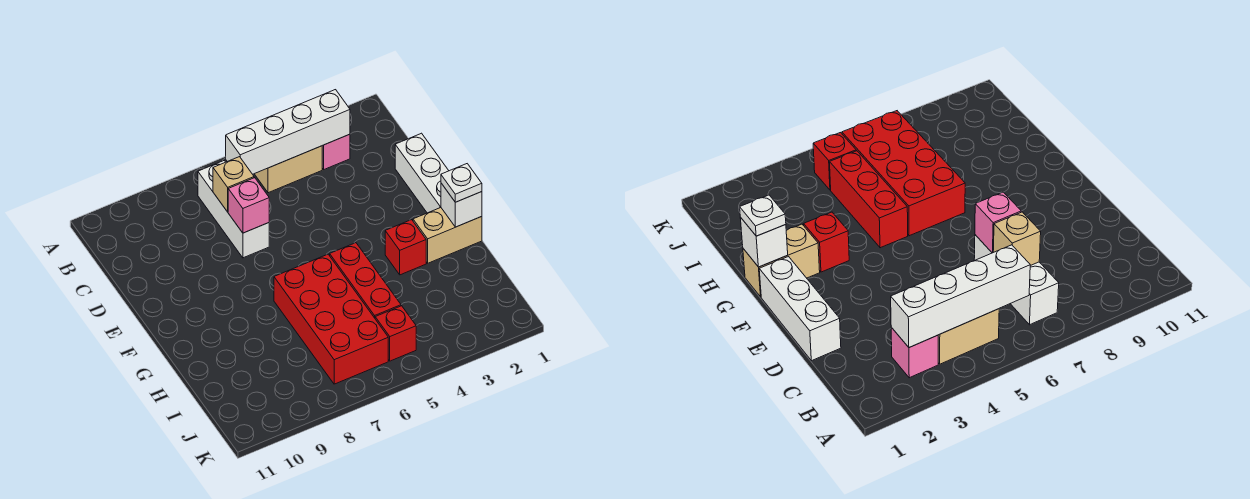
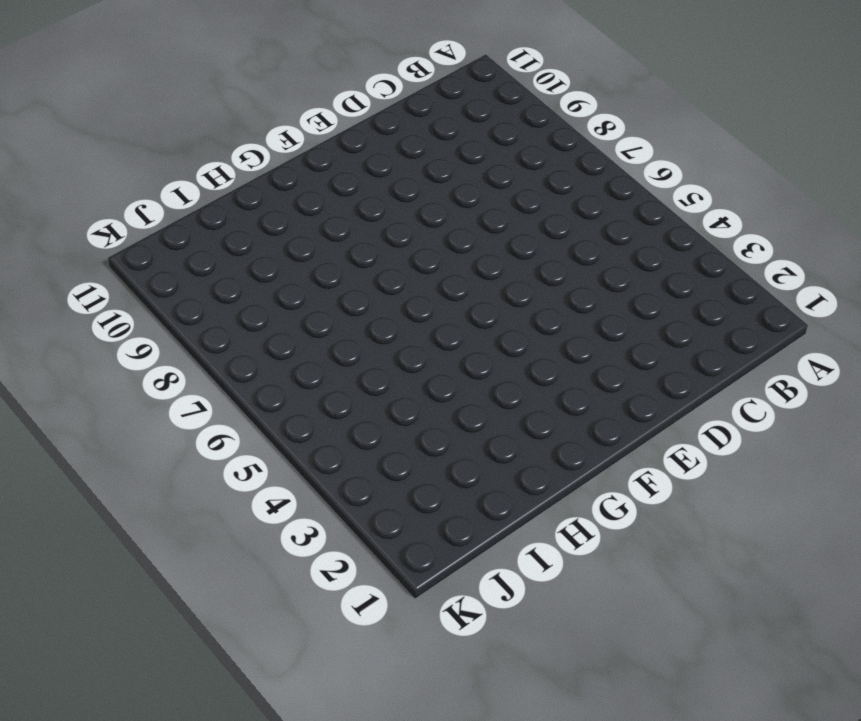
none -> pink 1x1 brick [322,134,350,169]
none -> tan 1x2 brick [255,146,322,193]
none -> white 1x3 brick [198,161,269,258]

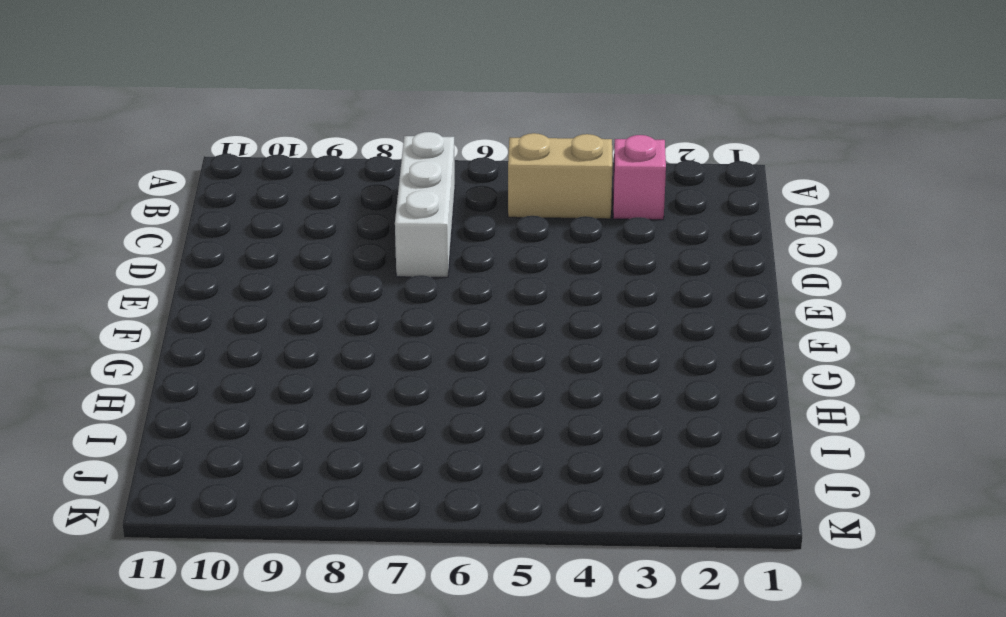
none -> white 1x3 brick [395,133,449,213]
none -> tan 1x2 brick [413,208,482,263]
none -> red 1x1 brick [385,220,426,275]

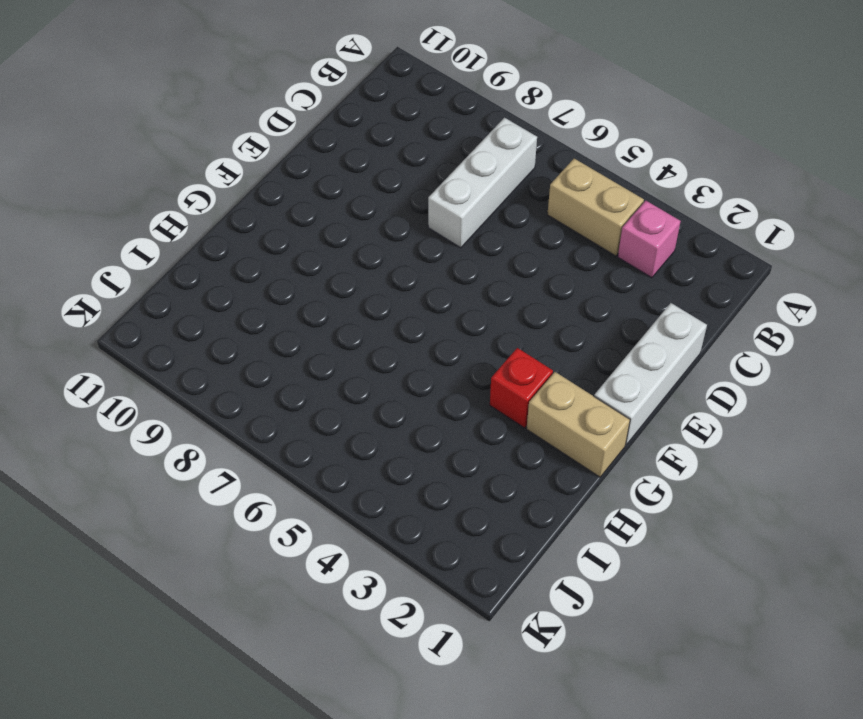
none -> red 1x3 brick [330,243,401,318]
none -> red 2x4 brick [274,254,388,384]
none -> red 1x1 brick [375,306,416,361]

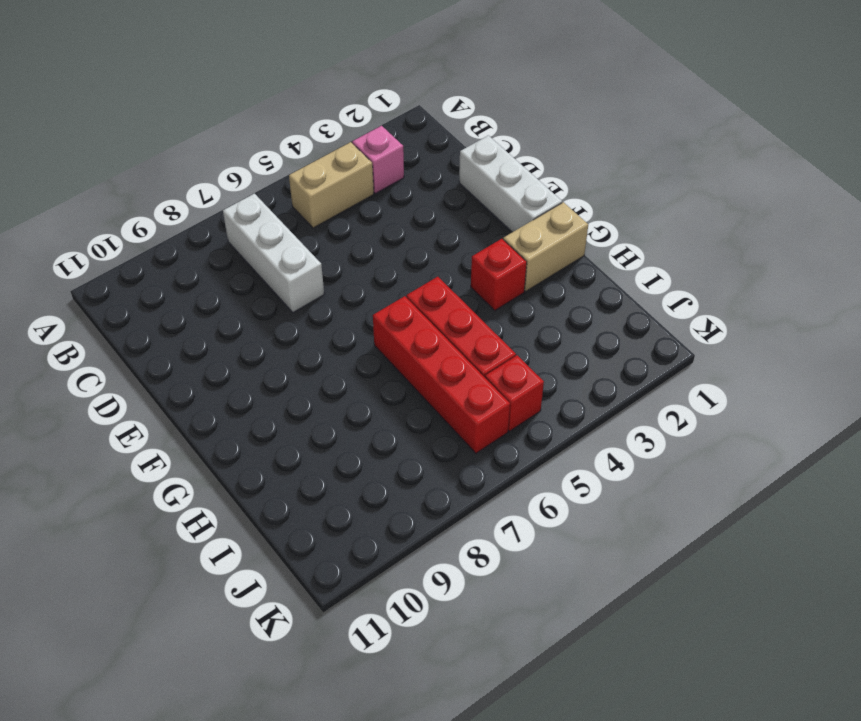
red 1x4 brick [373,296,510,453] -> red 2x4 brick [274,254,388,384]
none -> white 1x4 brick [226,90,350,174]
none -> tan 1x1 brick [213,157,254,212]
none -> pink 1x1 brick [228,178,269,233]

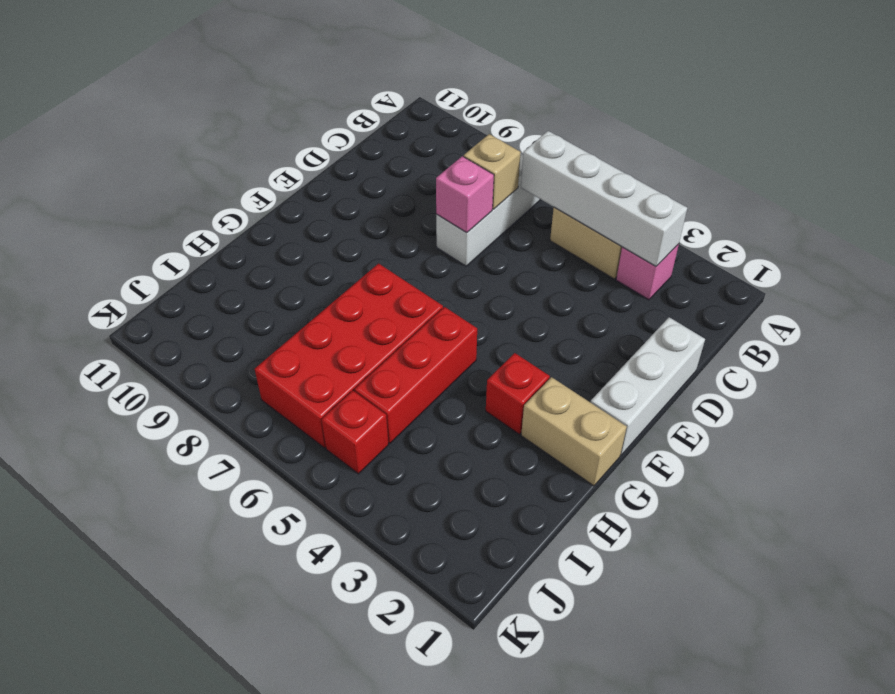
none -> white 1x1 brick [441,183,482,227]
none -> white 1x1 plate [441,164,482,202]

